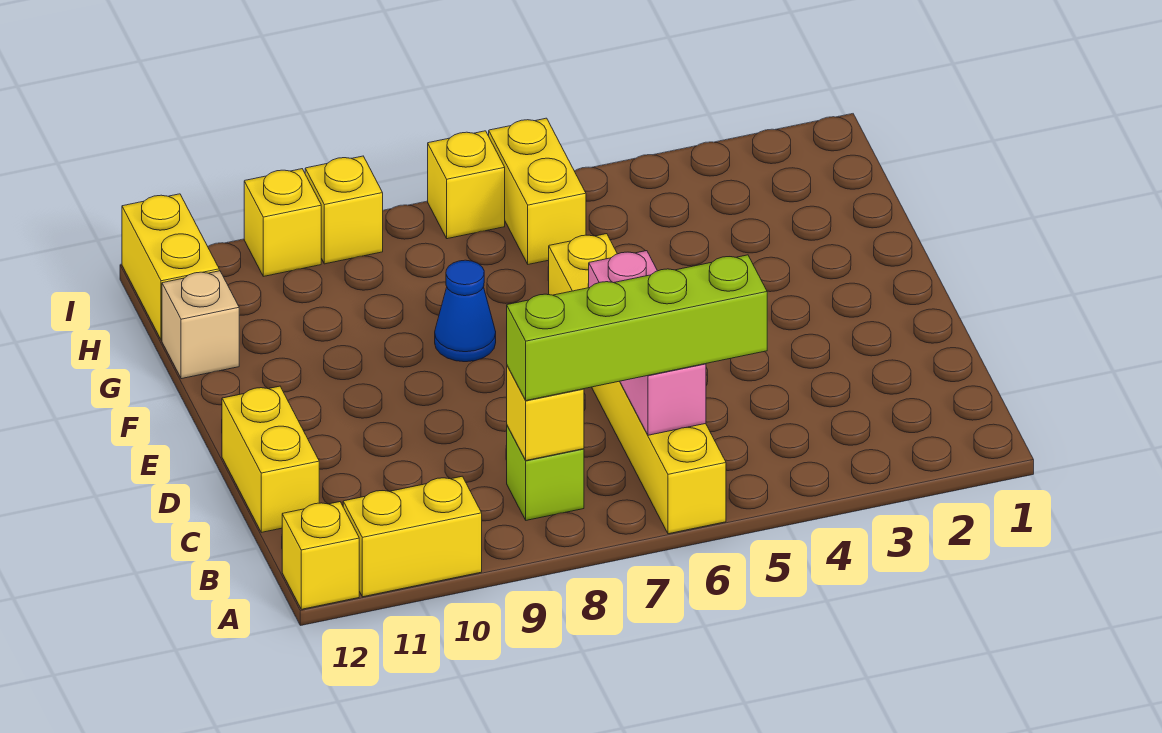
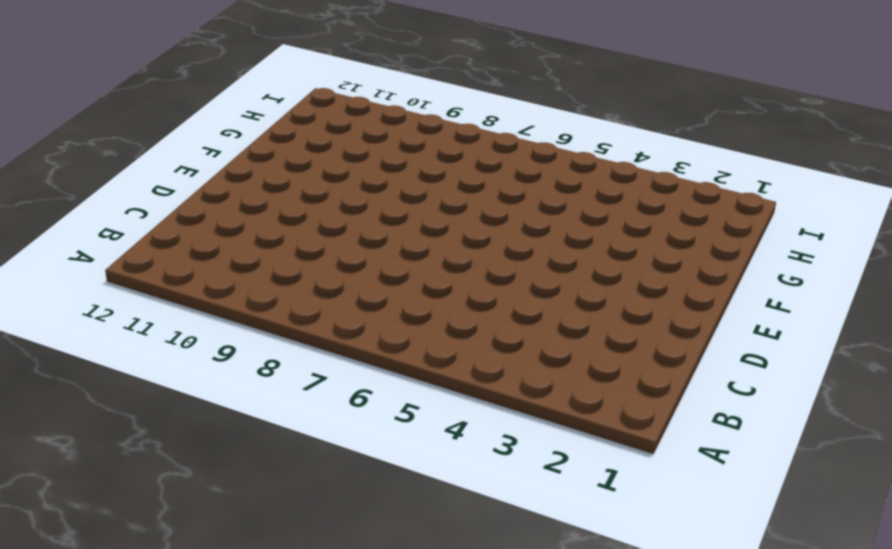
none -> yellow 1x6 brick [549,234,726,534]
none -> yellow 1x2 brick [343,476,482,597]
none -> yellow 1x1 brick [282,502,359,609]

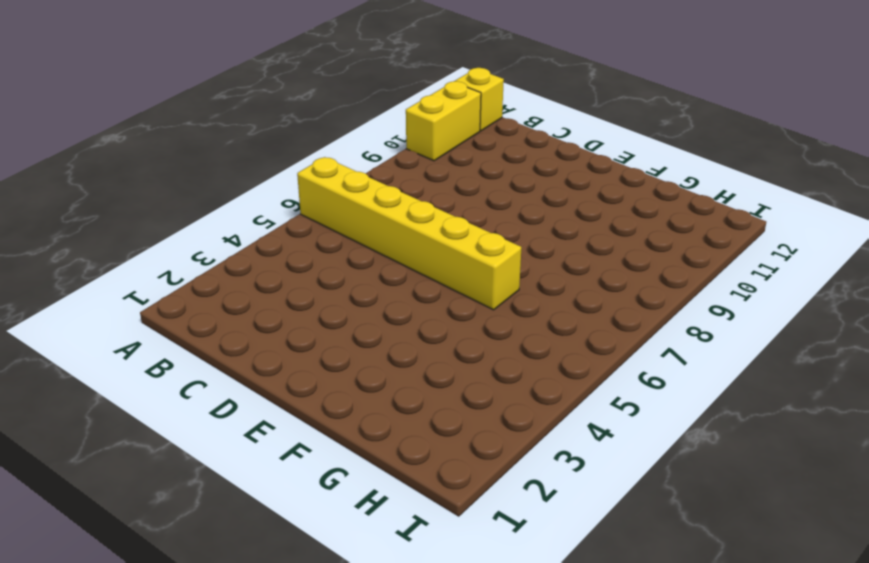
none -> lime 1x1 brick [507,426,584,520]
none -> yellow 1x2 brick [222,386,319,532]
none -> blue 1x1 cone [435,260,496,362]

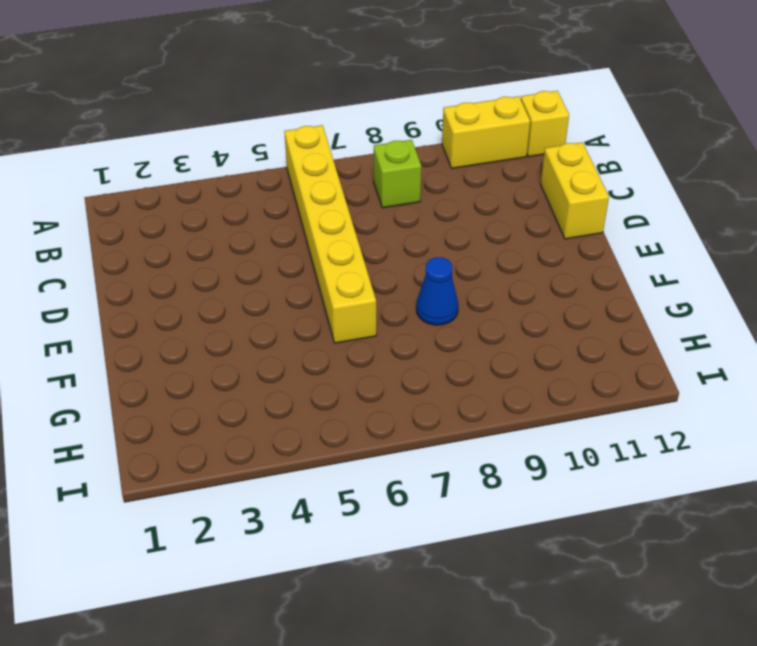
none -> tan 1x1 brick [162,271,239,379]
none -> yellow 1x2 brick [489,118,586,264]
none -> yellow 1x2 brick [122,194,219,340]

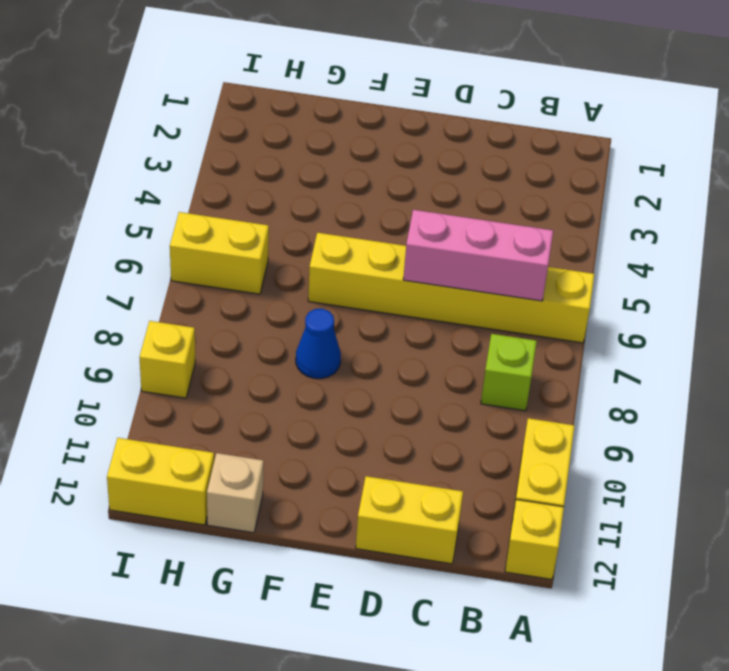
none -> yellow 1x1 brick [428,131,505,239]
none -> yellow 1x1 brick [244,169,321,276]
none -> yellow 1x1 brick [507,366,584,460]

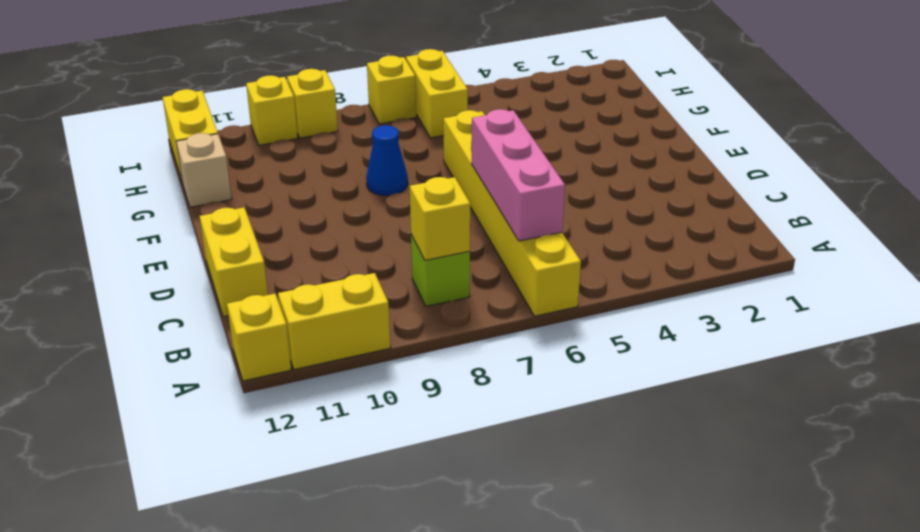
none -> lime 1x4 brick [507,255,767,401]

